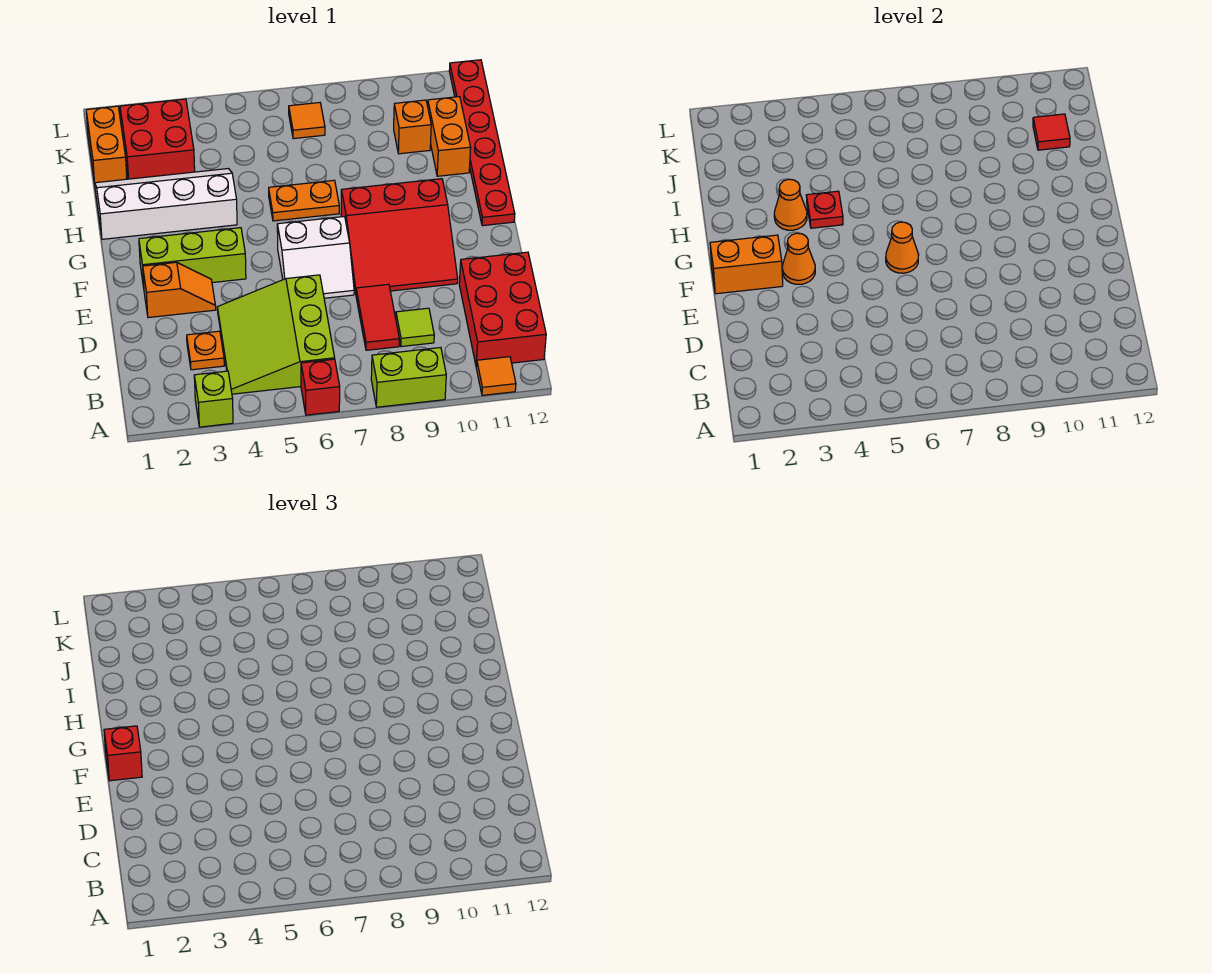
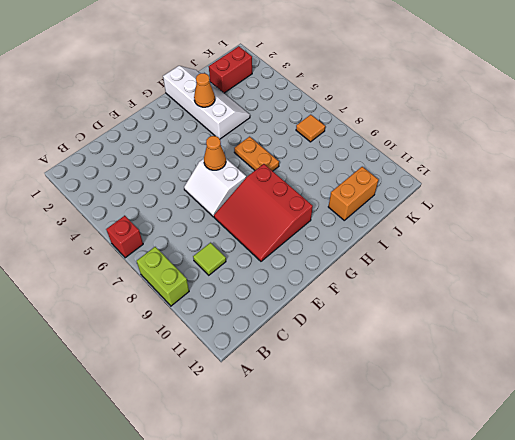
red 1x2 brick [209,46,252,93] -> red 2x2 brick [120,99,195,179]
none -> lime 1x1 brick [194,371,233,427]
none -> orange 1x1 tile [476,357,516,395]
none -> lime 3x3 slope [217,275,335,394]

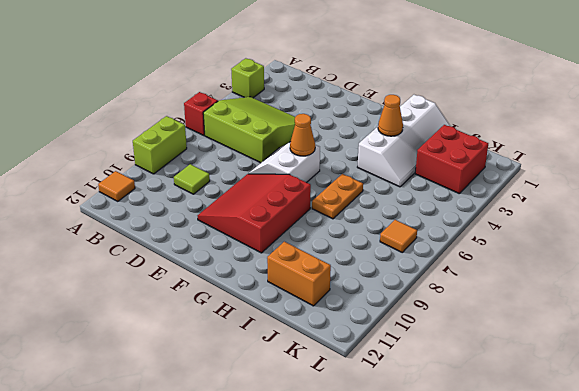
none -> red 2x3 brick [459,252,546,367]
none -> orange 1x1 plate [187,331,224,370]
none -> red 1x2 tile [356,284,399,350]

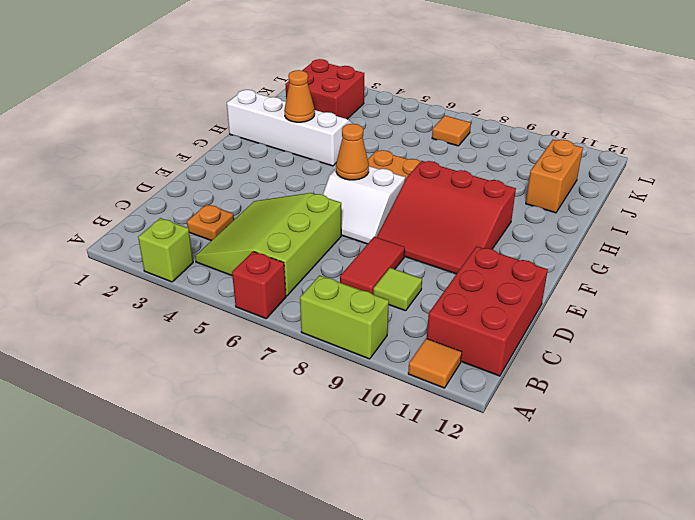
none -> orange 1x2 slope [143,262,216,318]
none -> lime 1x3 brick [139,228,246,287]
none -> red 1x6 plate [449,60,515,226]

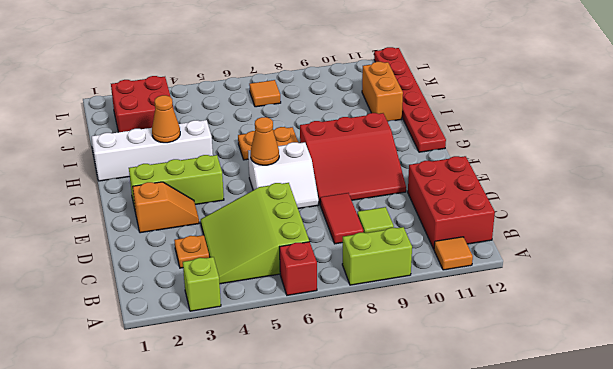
none -> orange 1x2 brick [86,106,127,184]
none -> orange 1x1 brick [394,100,431,154]
none -> orange 1x2 brick [710,235,783,294]

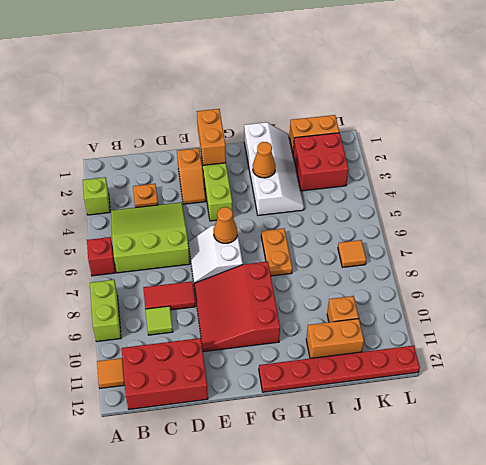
none -> orange 1x1 cone [782,233,815,284]
none -> red 1x1 plate [806,191,843,228]
none -> red 1x1 tile [1033,114,1070,150]

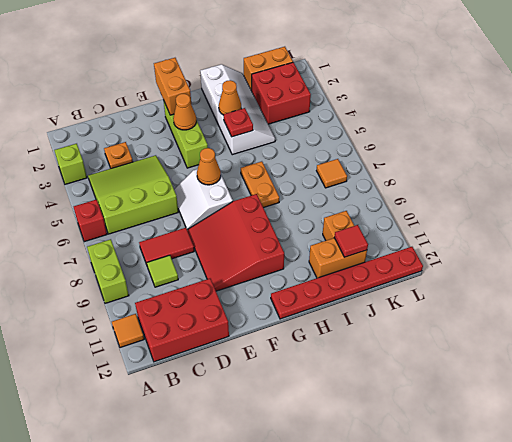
none -> orange 1x2 slope [143,262,216,318]
none -> red 1x1 brick [104,726,142,781]

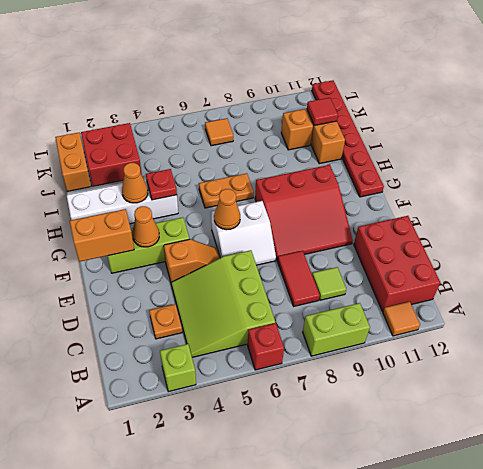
orange 1x2 slope [164,239,220,282] -> orange 1x2 slope moved to [143,262,216,318]
none -> red 1x1 brick [104,726,142,781]

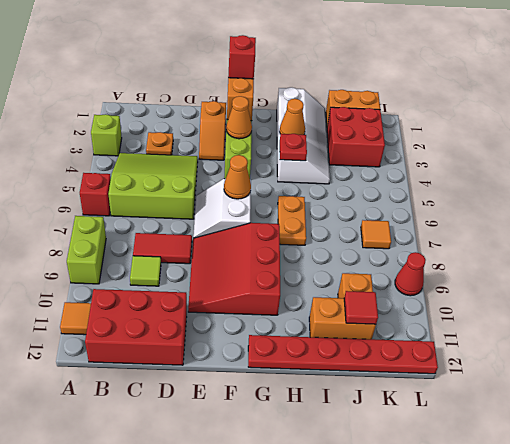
red 1x1 cone [395,252,426,296] -> none

